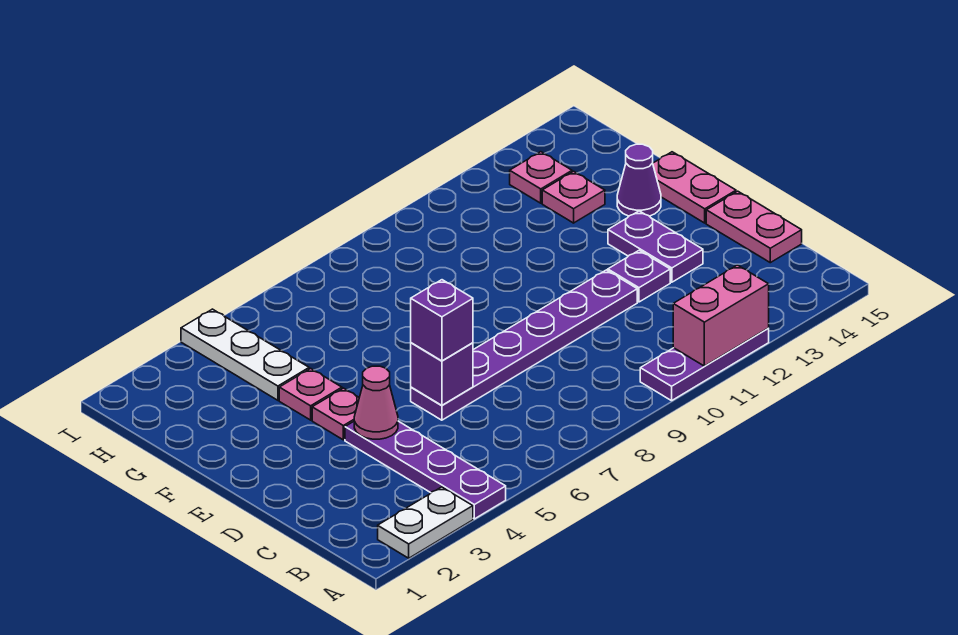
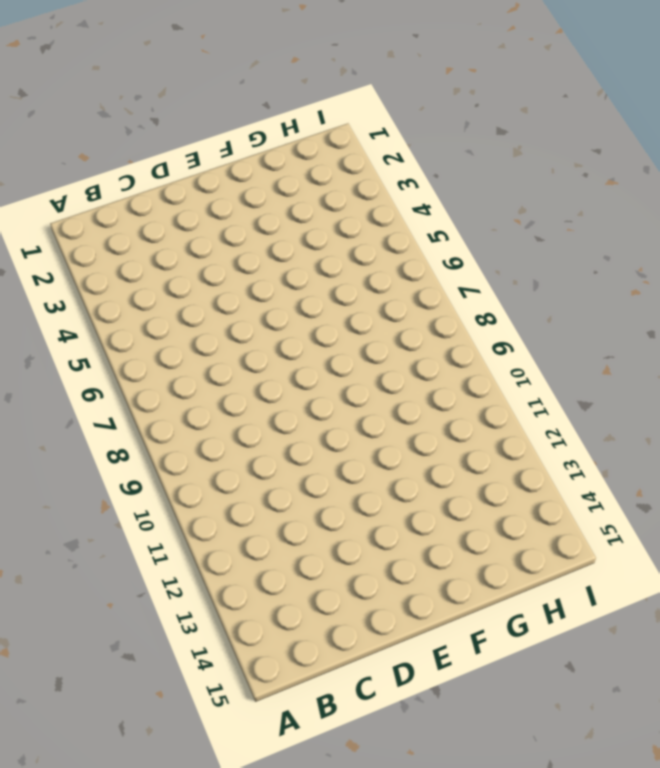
none -> white 1x2 plate [378,487,473,558]
none -> purple 1x4 plate [345,421,506,519]
none -> purple 1x3 plate [640,329,769,401]

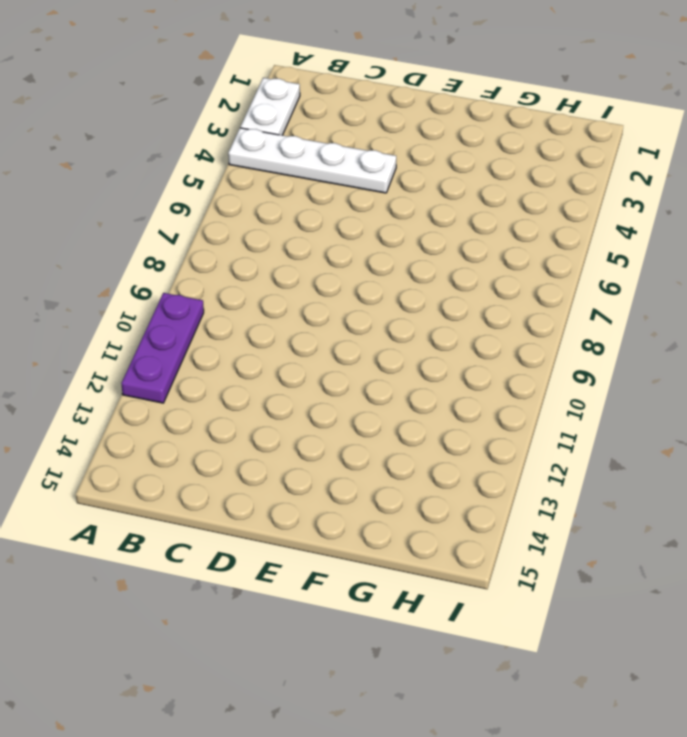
white 1x4 plate [228,128,396,193] -> purple 1x4 plate [345,421,506,519]
none -> pink 1x2 plate [706,191,802,263]
none -> purple 1x6 plate [411,270,637,420]
none -> purple 1x1 plate [608,250,670,302]

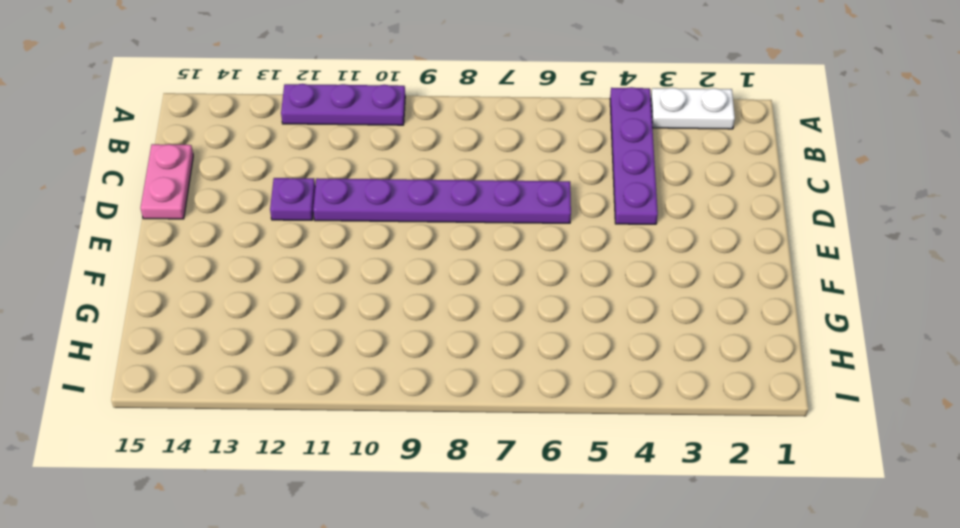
none -> purple 1x2 plate [608,211,703,282]
none -> pink 1x1 plate [312,388,359,440]
none -> pink 1x2 plate [653,152,736,223]

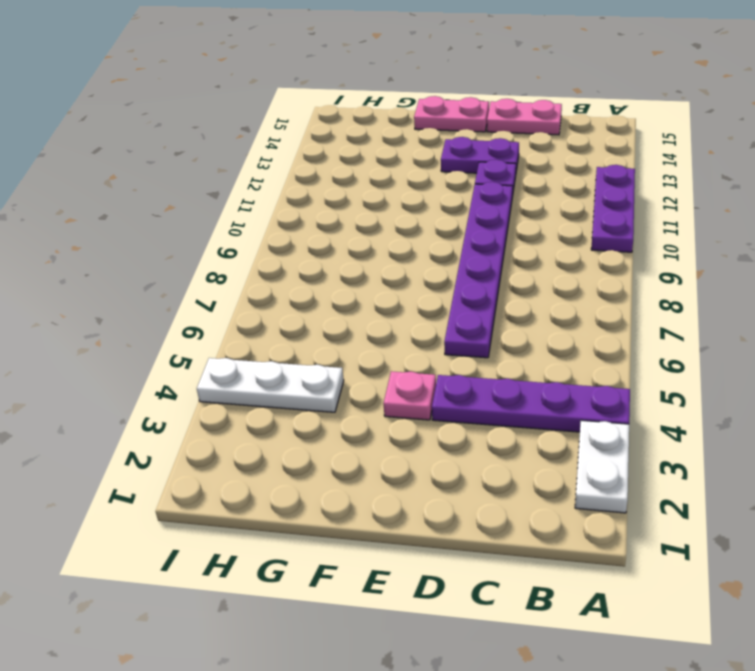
none -> pink 1x1 plate [279,368,342,420]
none -> purple 1x1 cone [617,144,661,216]
none -> pink 1x1 plate [542,171,605,223]

